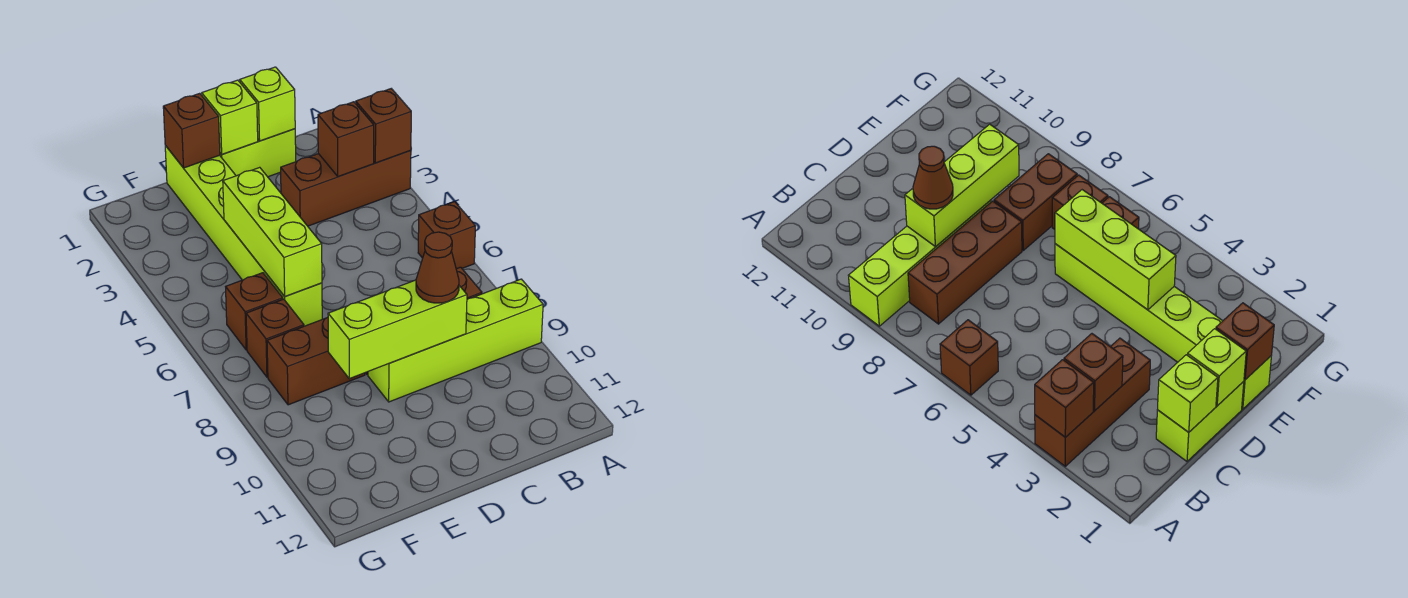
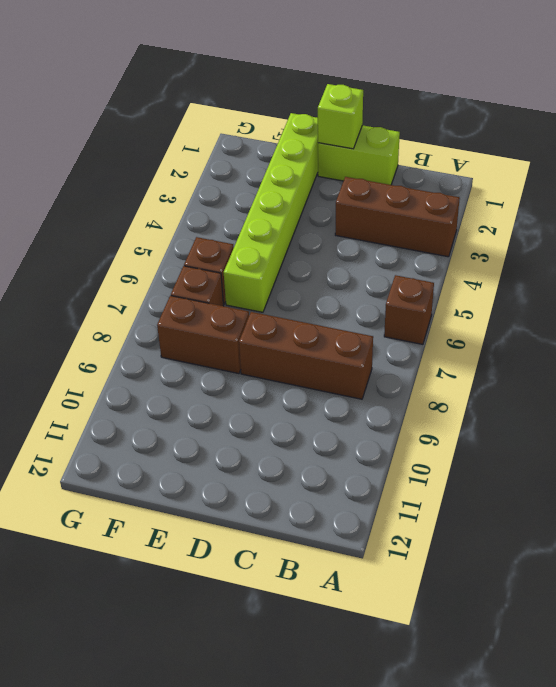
none -> lime 1x4 brick [368,279,543,402]
none -> brown 1x1 brick [356,89,411,163]
none -> brown 1x1 brick [318,102,374,176]

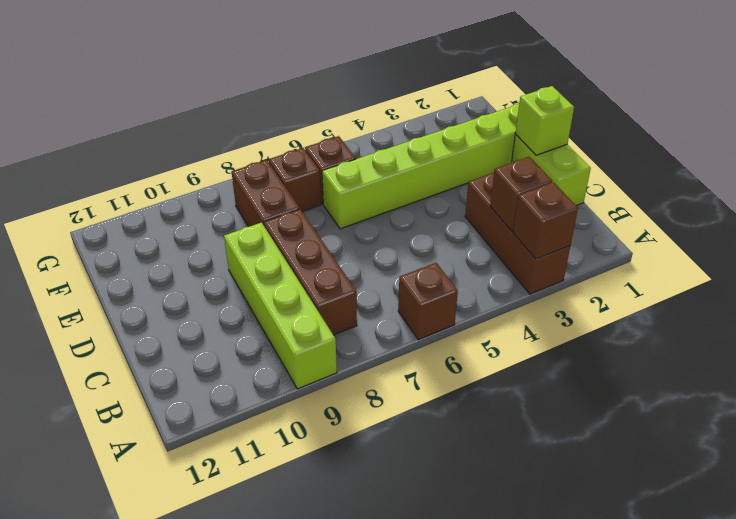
none -> lime 1x1 brick [240,67,295,141]
none -> lime 1x3 brick [328,280,467,379]
none -> brown 1x1 brick [163,93,220,168]

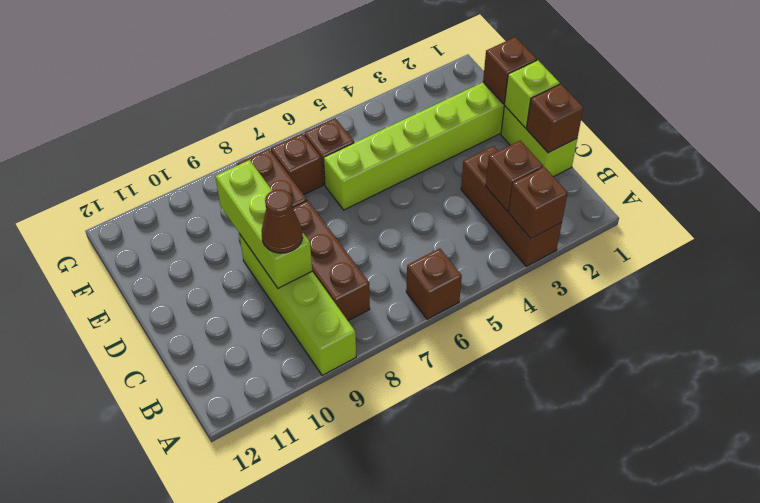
brown 1x1 brick [527,84,583,153] -> lime 1x1 brick [240,67,295,141]
none -> lime 1x3 brick [223,167,322,297]

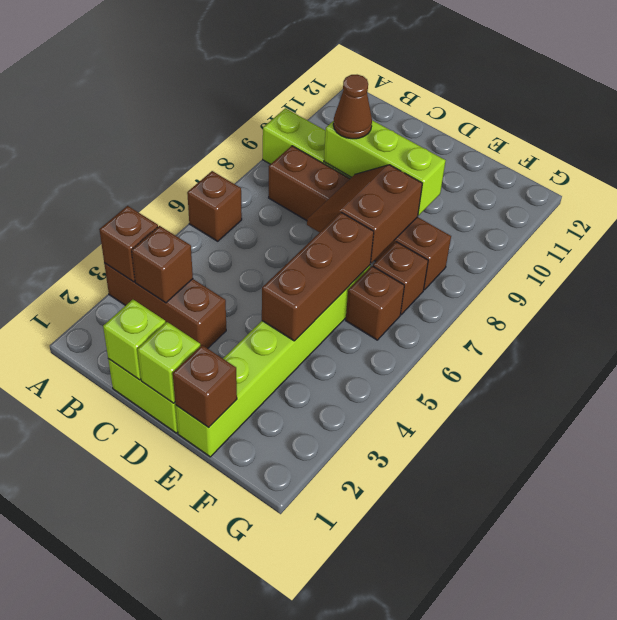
brown 2x2 slope [307,165,422,263] -> none
brown 1x3 brick [262,212,374,341] -> lime 1x3 brick [223,167,322,297]

